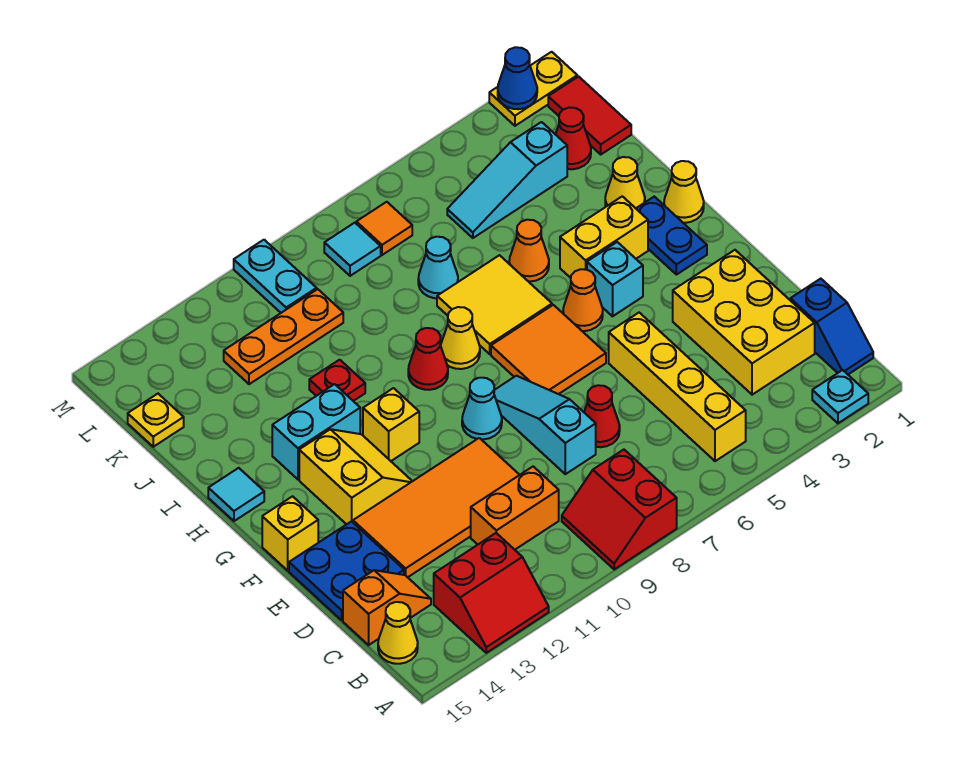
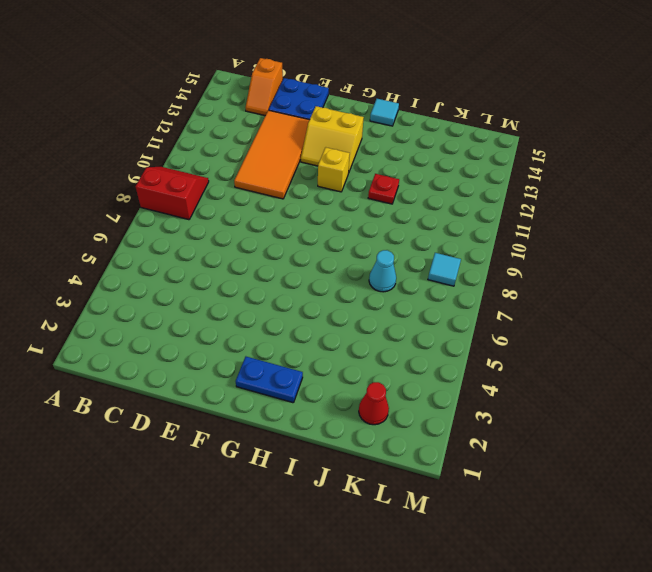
none -> cyan 1x1 plate [812,370,868,423]
none -> red 2x2 slope [434,533,549,653]
none -> blue 1x2 slope [790,279,873,374]
none -> yellow 1x4 brick [609,313,746,461]

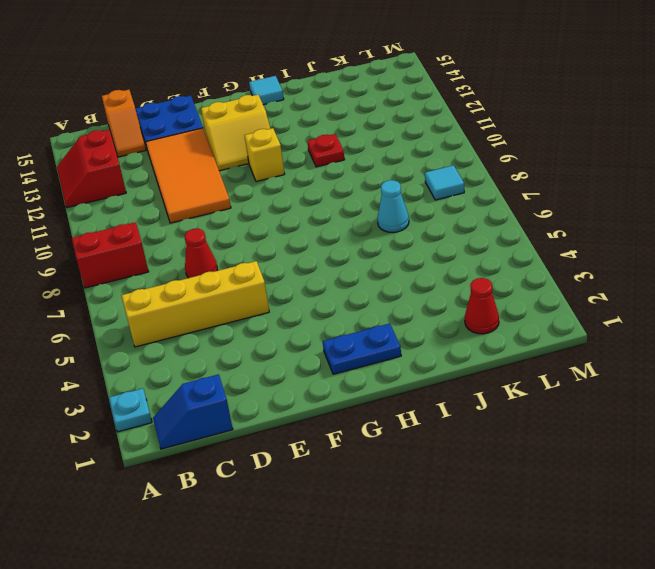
none -> yellow 1x1 cone [378,602,418,664]
none -> yellow 2x3 brick [673,250,815,395]
none -> orange 1x2 brick [471,466,559,550]
none -> cyan 1x3 slope [494,376,596,474]

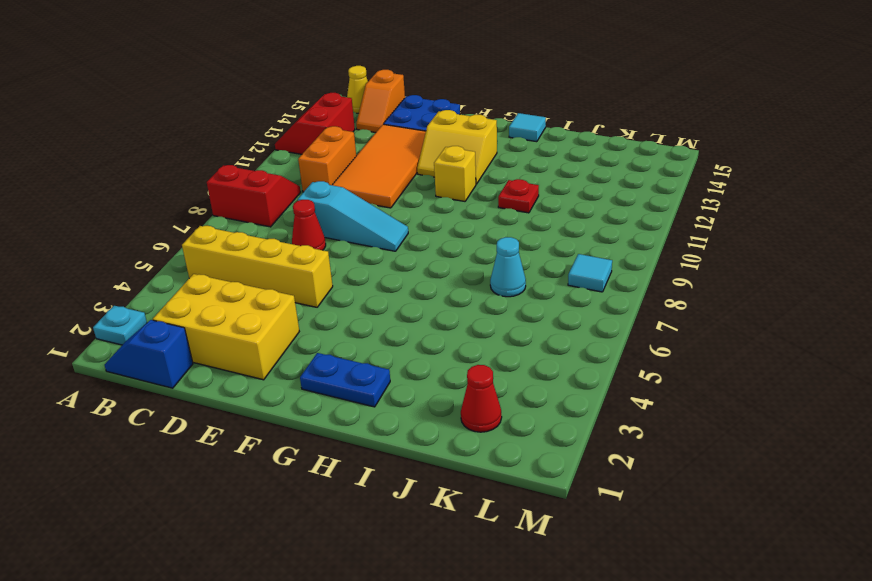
none -> orange 2x2 tile [491,305,606,394]
none -> cyan 1x1 cone [462,378,502,439]
none -> yellow 1x1 brick [262,496,318,571]
none -> cyan 1x1 brick [587,242,643,316]

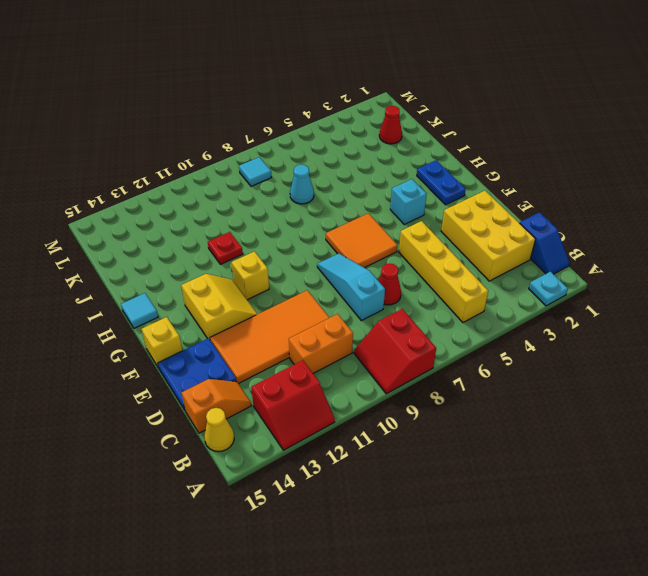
none -> cyan 1x1 cone [462,378,502,439]
none -> orange 1x1 cone [563,269,603,331]
none -> yellow 1x1 cone [664,161,704,223]
none -> yellow 1x2 brick [560,196,648,278]

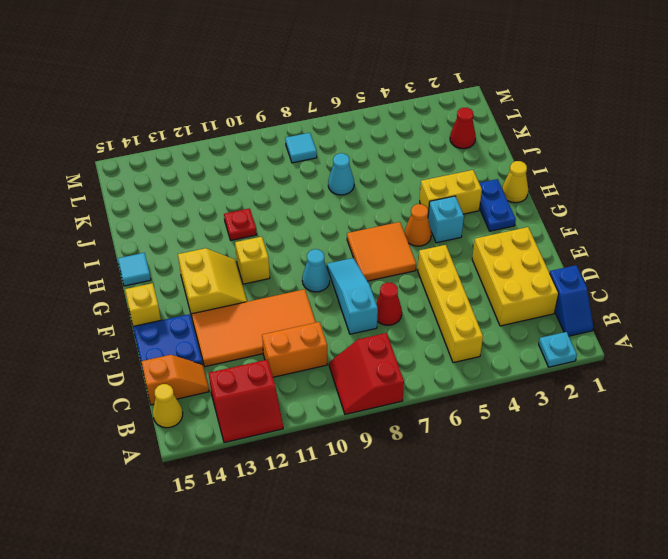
none -> yellow 2x2 tile [437,255,552,354]
none -> yellow 1x1 cone [441,307,480,369]
none -> red 1x1 cone [408,328,448,390]
none -> cyan 1x2 brick [272,384,360,479]

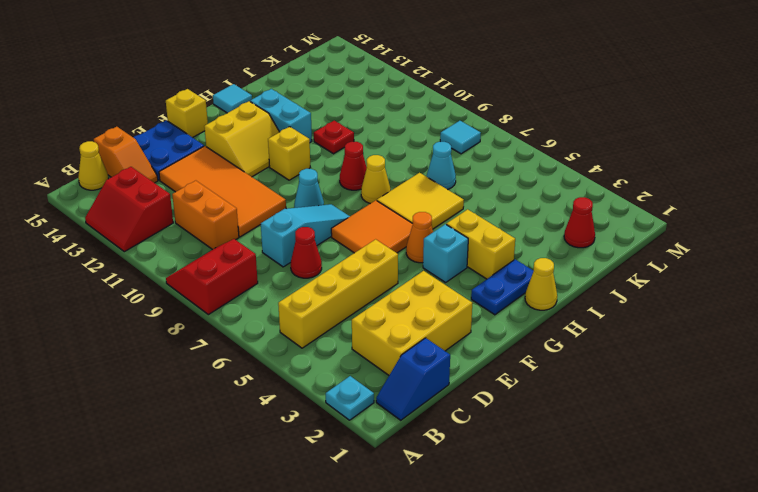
none -> yellow 1x1 cone [605,157,645,208]
none -> orange 1x1 cone [509,220,549,282]
none -> red 1x2 tile [548,77,631,154]
none -> cyan 1x3 slope [447,122,567,238]

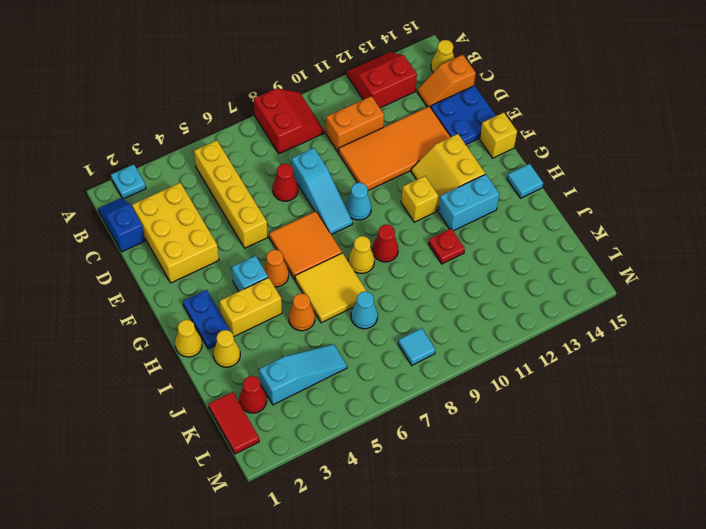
none -> orange 1x3 plate [224,289,343,384]
none -> yellow 1x1 plate [128,394,184,447]
none -> orange 1x1 tile [356,202,412,255]
none -> cyan 1x2 plate [234,240,317,313]

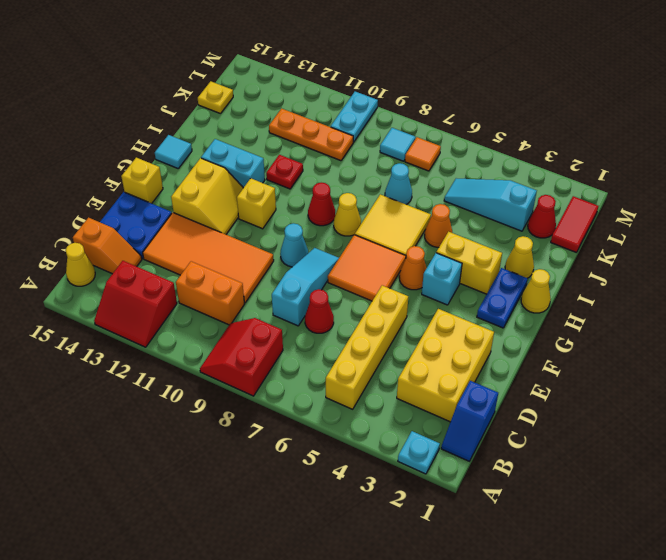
none -> yellow 1x2 plate [489,52,577,126]
none -> blue 1x1 cone [498,47,537,109]

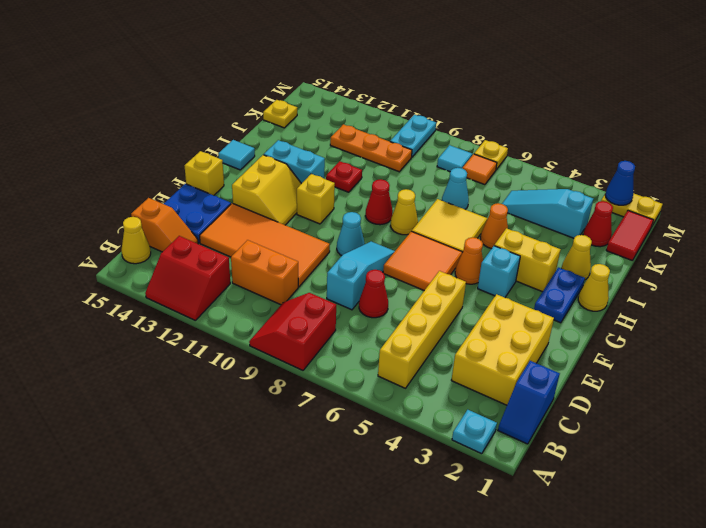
yellow 1x1 plate [474,140,508,170] -> none

